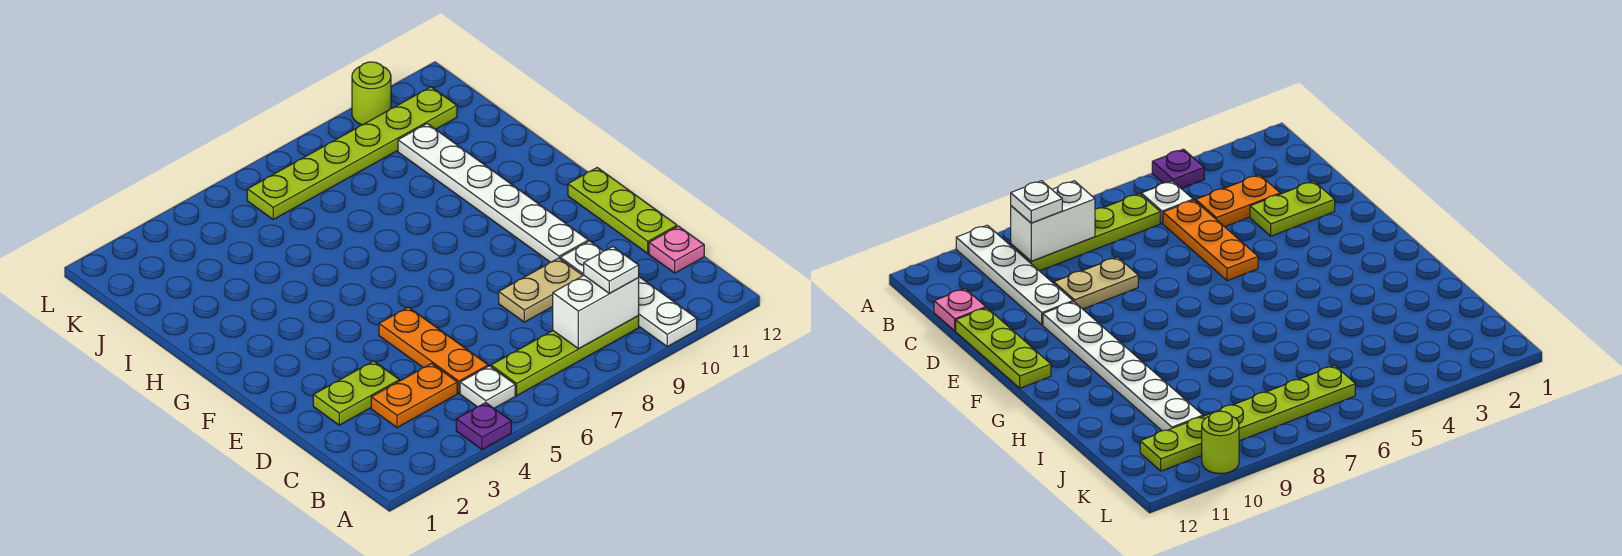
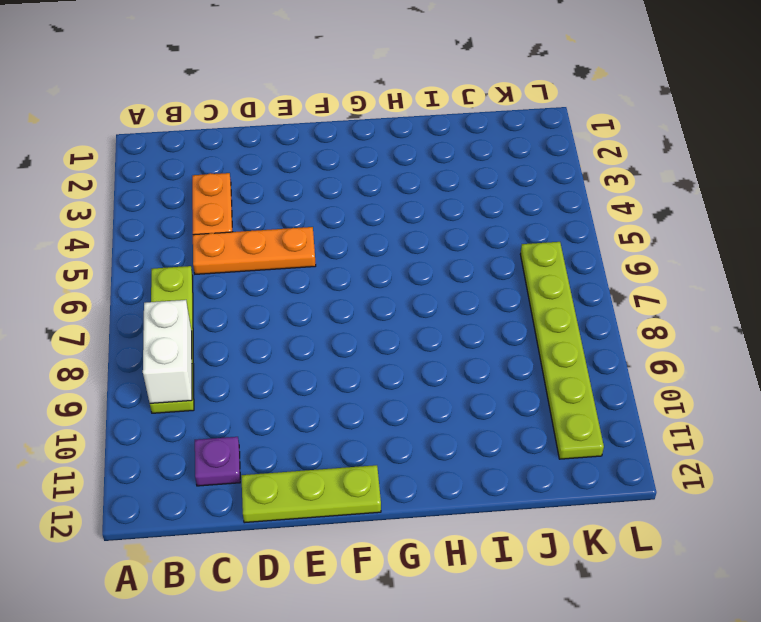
purple 1x1 plate [195,437,240,486] -> purple 1x1 plate moved to [456,403,511,450]
none -> white 1x4 plate [560,241,697,346]
none -> white 1x1 plate [460,366,515,408]
none -> pink 1x1 plate [649,226,704,273]

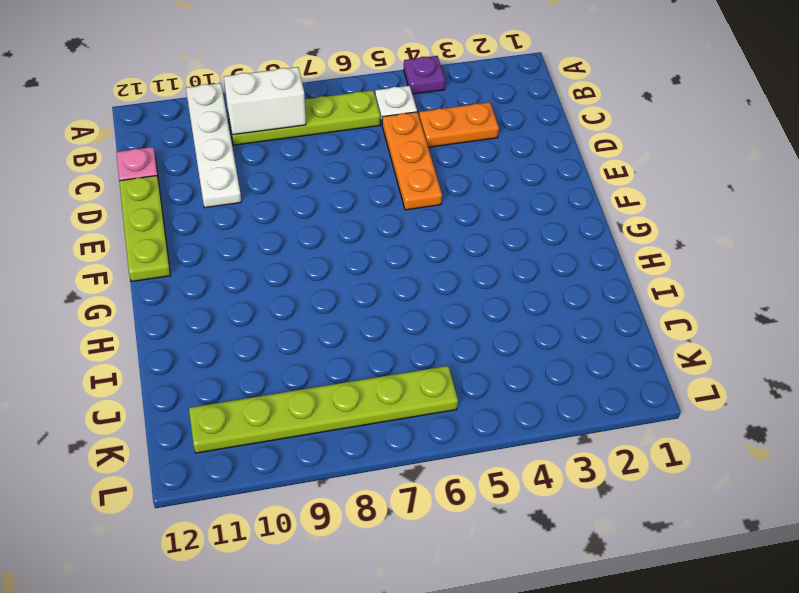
none -> lime 1x2 plate [313,361,399,425]
none -> tan 1x2 plate [499,258,583,322]
none -> white 1x6 plate [398,124,588,262]

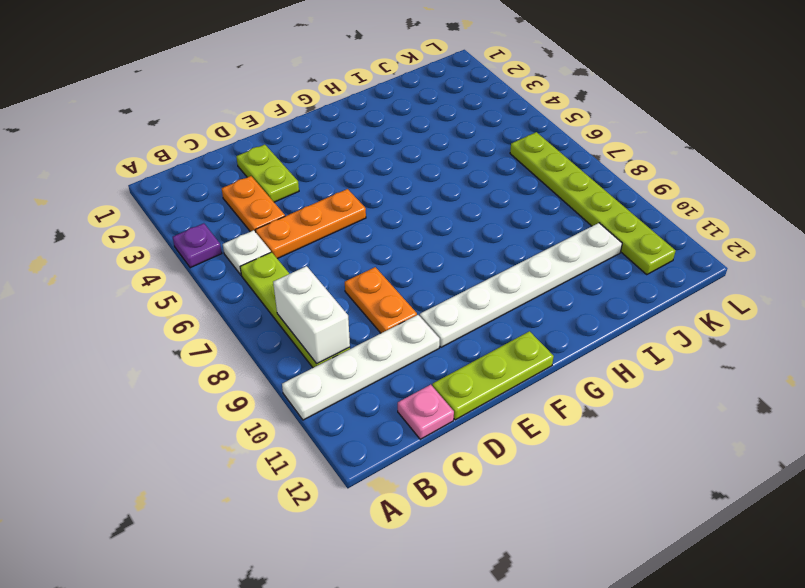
orange 1x2 plate [345,267,417,333] -> tan 1x2 plate [499,258,583,322]
none -> lime 1x1 round brick [352,62,391,125]
none -> white 1x1 plate [584,247,639,294]

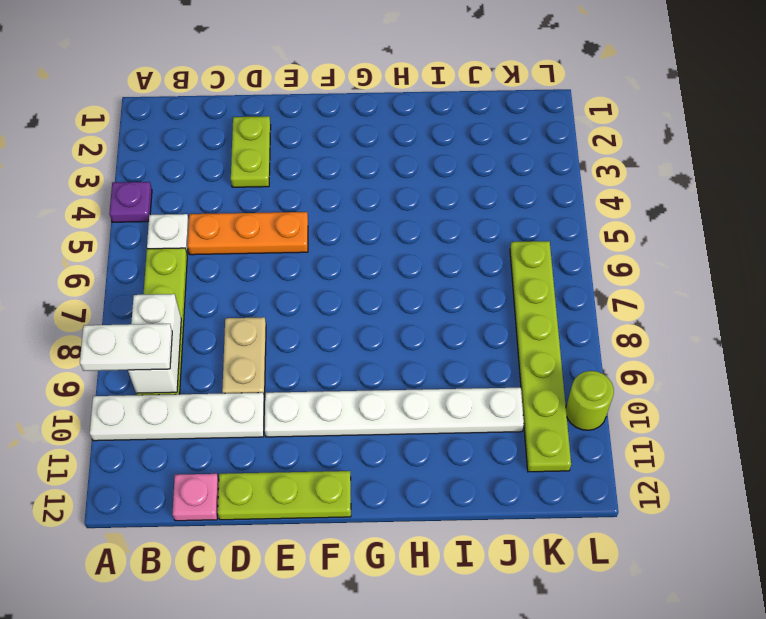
white 1x2 plate [80,324,172,371] -> white 1x1 plate [584,247,639,294]
none -> orange 1x2 plate [371,364,457,428]

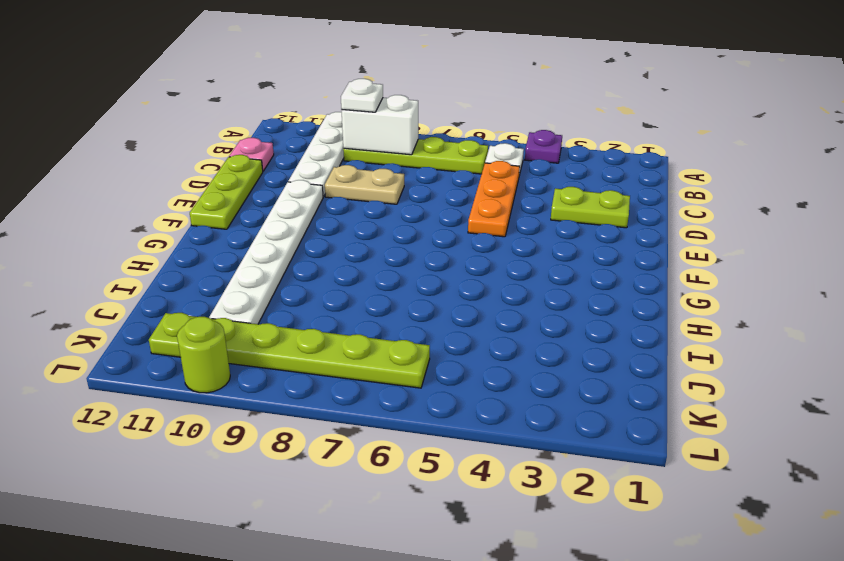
none -> orange 1x2 plate [371,364,457,428]

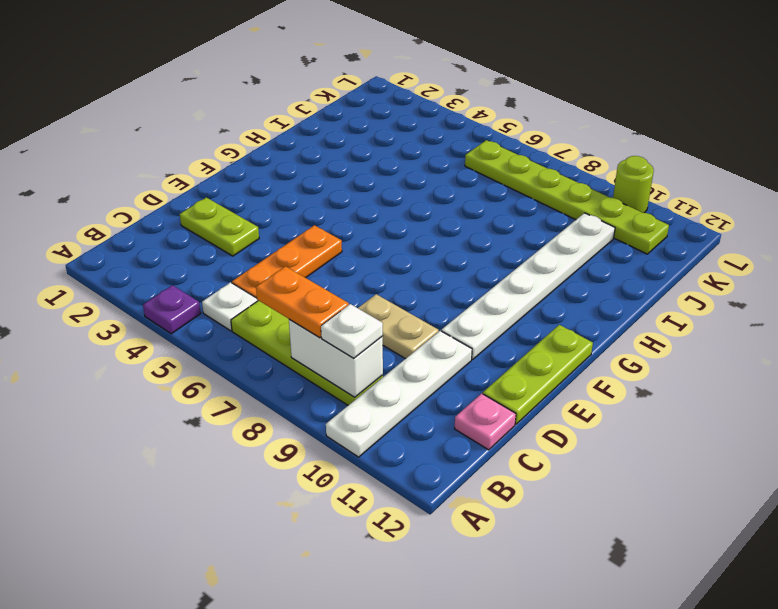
orange 1x2 plate [256,266,349,338] -> orange 1x2 plate moved to [371,364,457,428]

